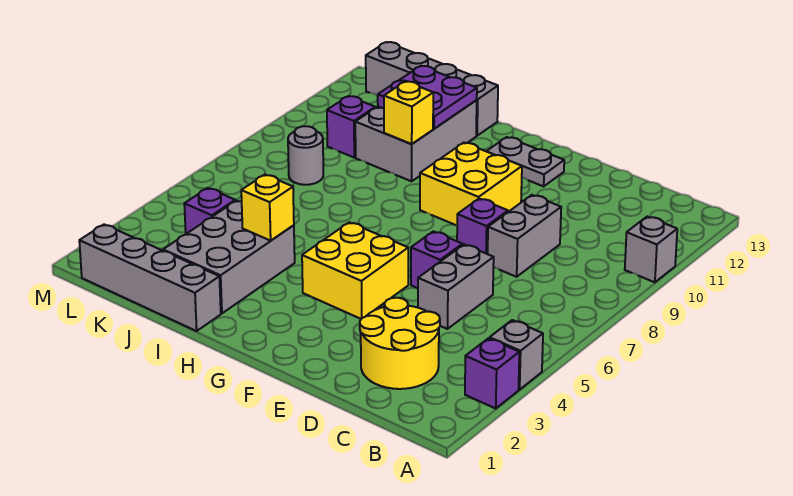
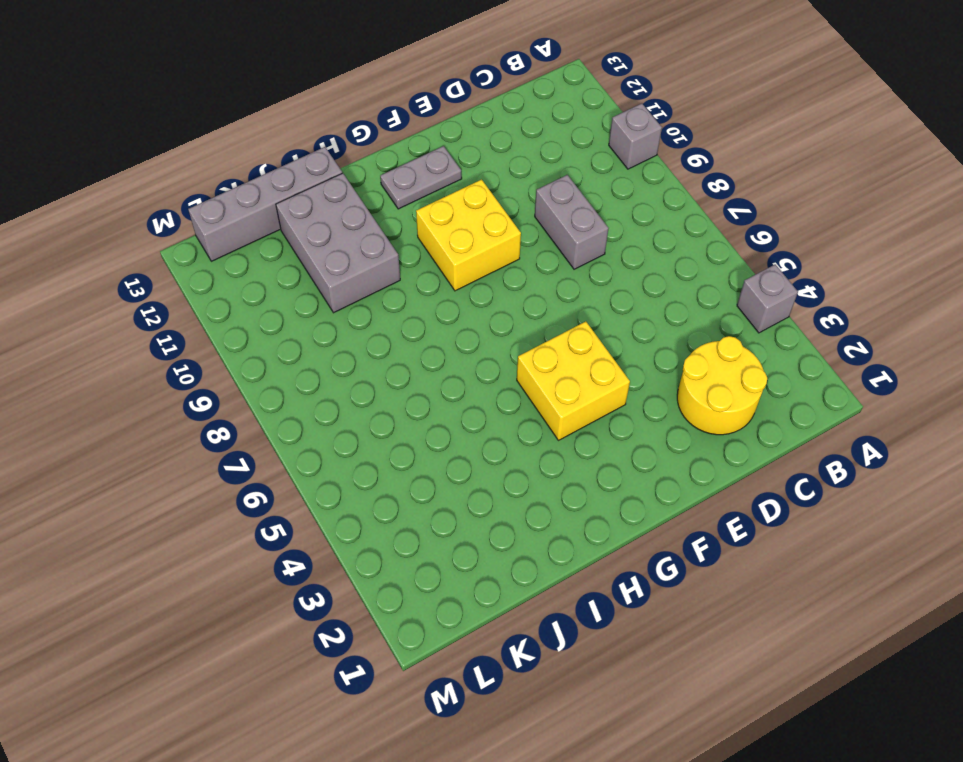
none -> purple 1x1 brick [465,338,519,408]
none -> grey 1x2 brick [418,245,494,329]
none -> purple 1x1 brick [411,231,463,288]

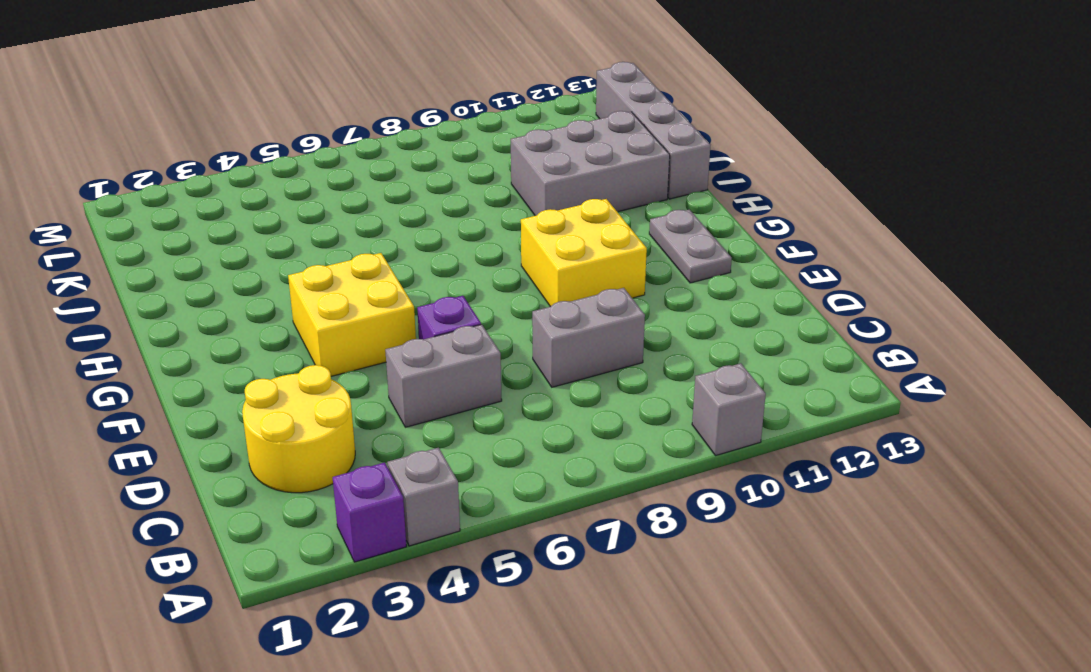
none -> purple 1x1 brick [457,199,508,254]
none -> grey 1x4 brick [79,224,221,331]
none -> grey 2x3 brick [163,201,295,313]

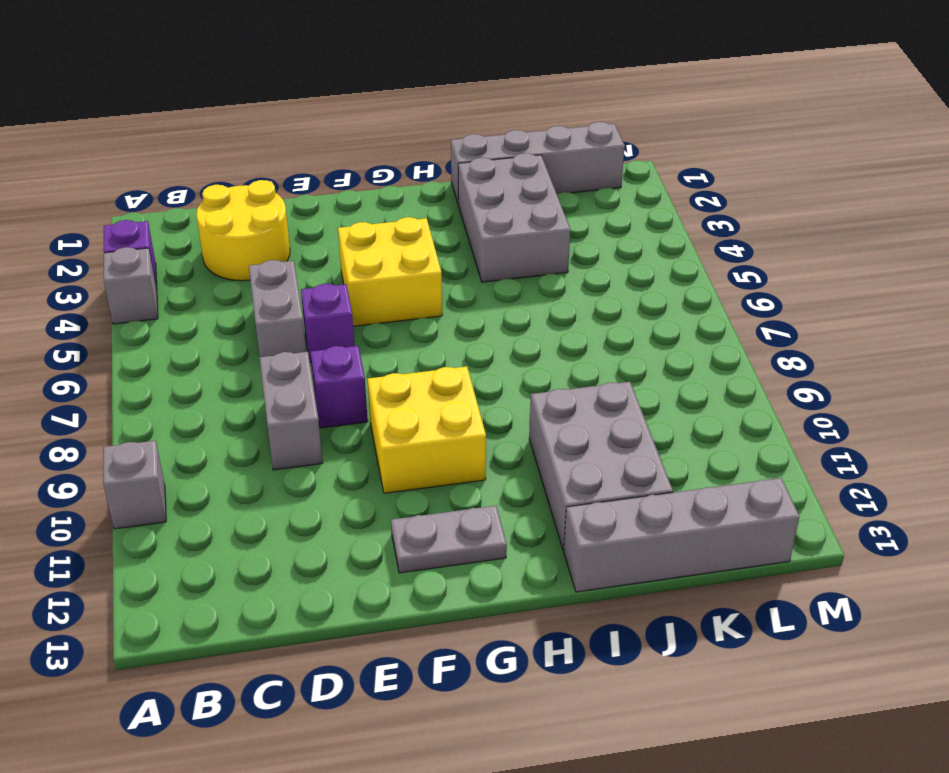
none -> purple 1x1 brick [184,188,235,234]
none -> grey 1x1 round brick [288,126,323,185]
none -> purple 1x1 brick [327,96,375,157]

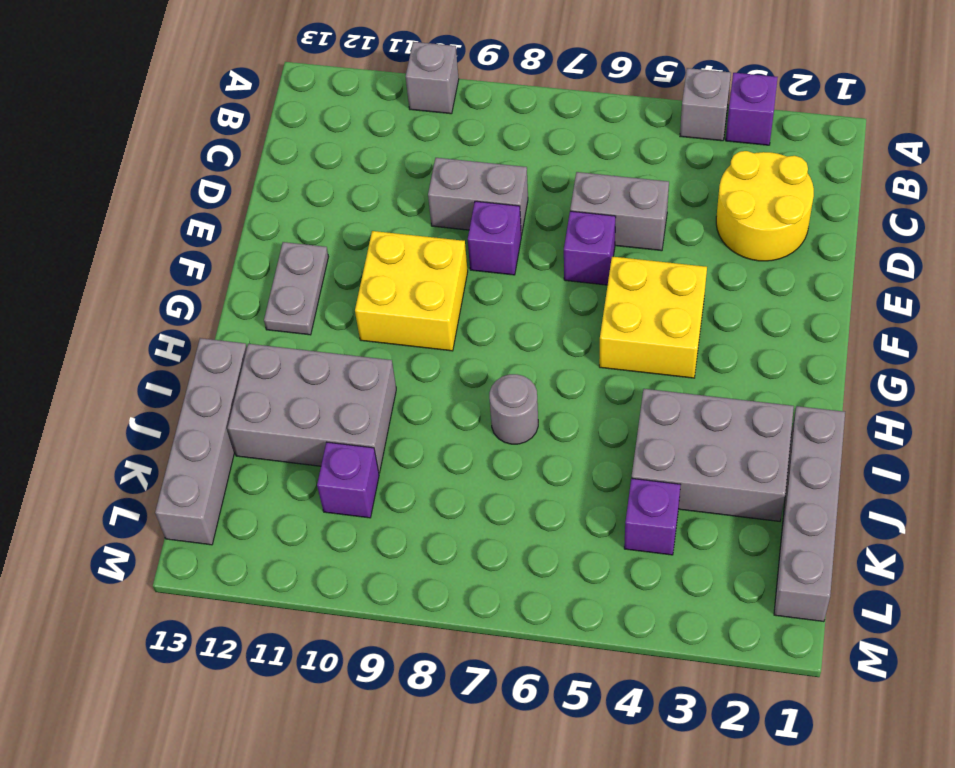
grey 1x1 round brick [489,374,538,444] -> grey 1x1 round brick moved to [288,126,323,185]
none -> yellow 1x1 brick [241,175,294,241]
none -> yellow 1x1 brick [384,81,433,144]
none -> purple 2x2 plate [378,66,477,129]

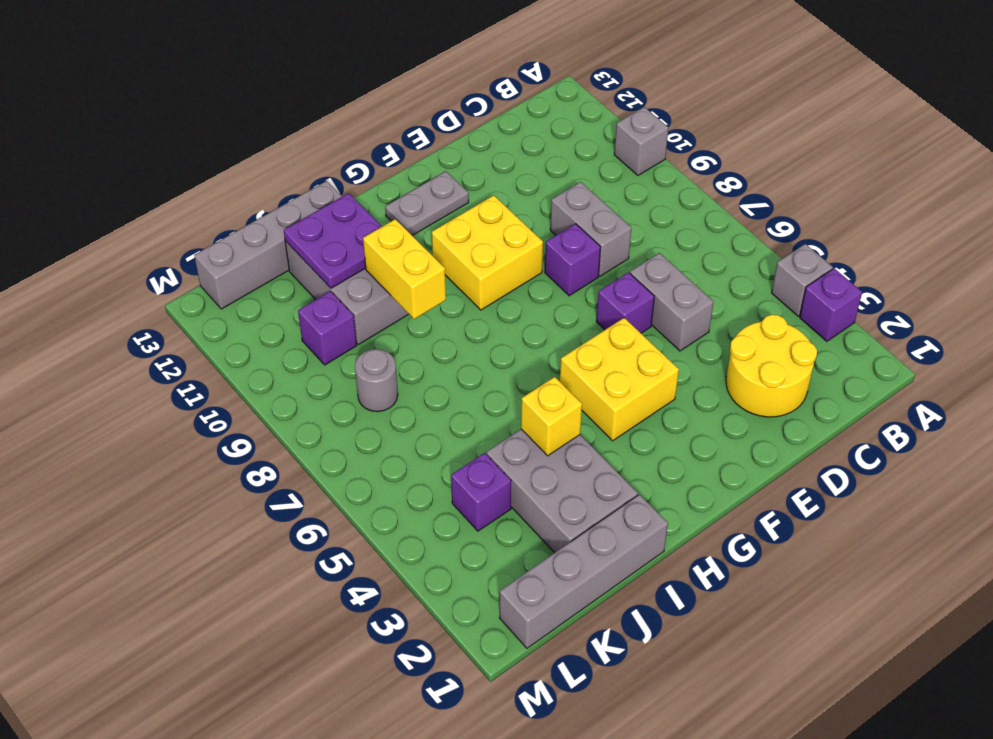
yellow 1x2 brick [363,219,446,319] -> yellow 1x1 brick [384,81,433,144]

